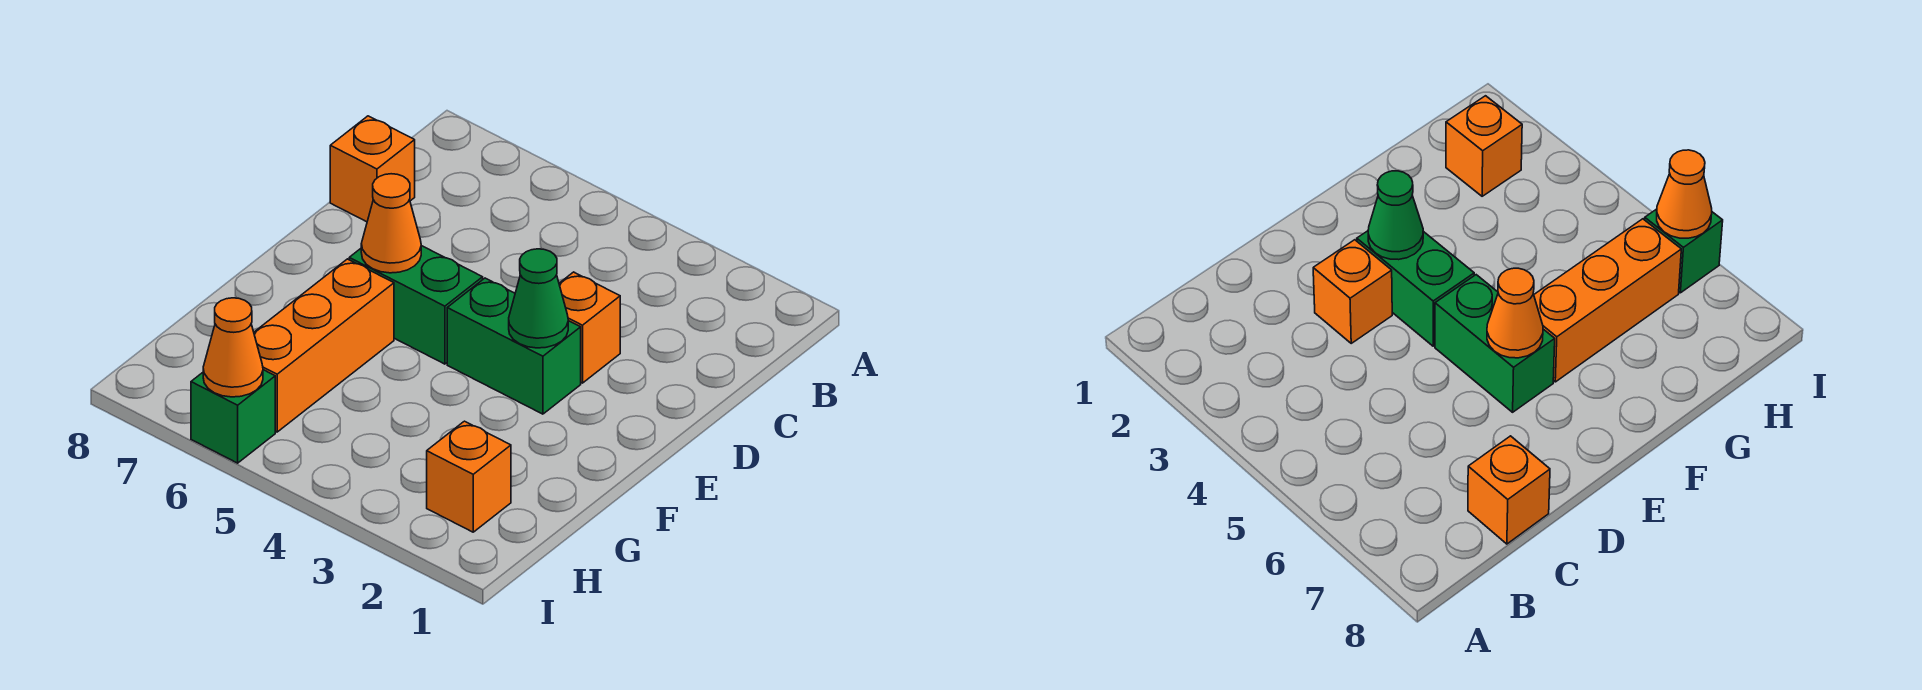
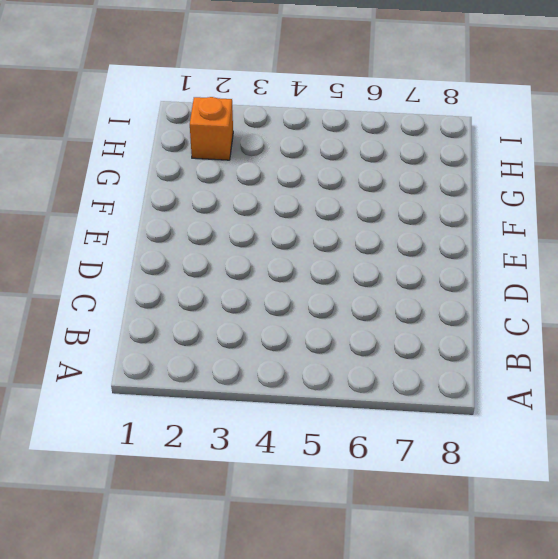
none -> orange 1x1 brick [330,116,415,222]
none -> orange 1x1 brick [559,272,620,383]

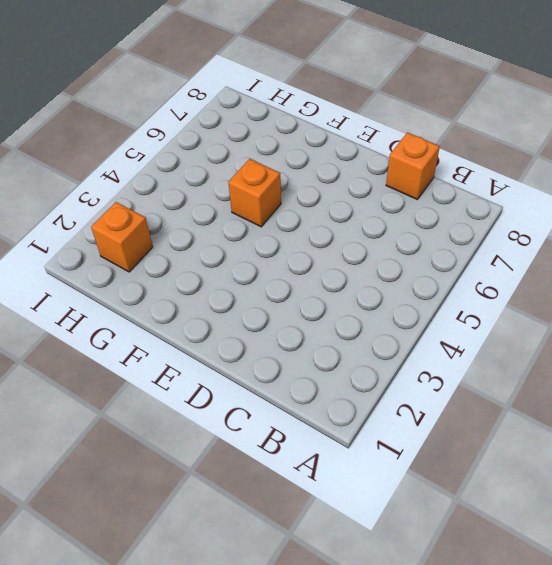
orange 1x1 brick [228,159,281,227] -> orange 1x1 brick moved to [559,272,620,383]
none -> green 1x2 brick [447,278,581,414]
none -> green 1x2 brick [349,246,483,364]

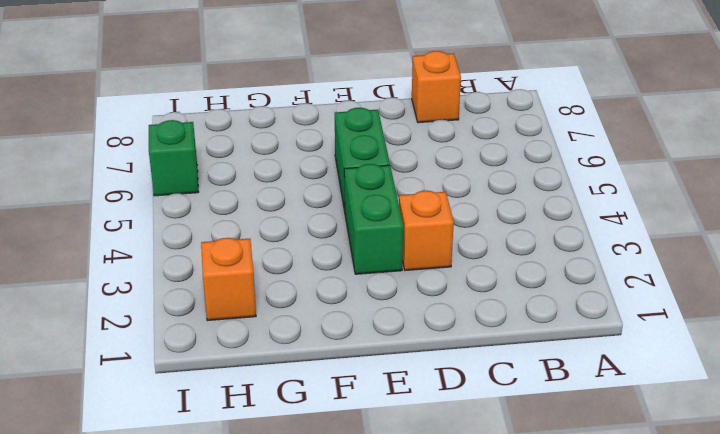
none -> orange 1x3 brick [254,259,394,432]
none -> green 1x1 cone [509,249,568,348]

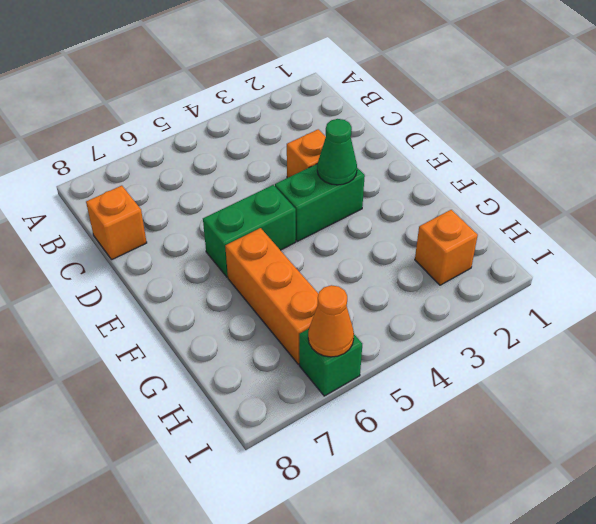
none -> orange 1x1 cone [361,174,421,273]

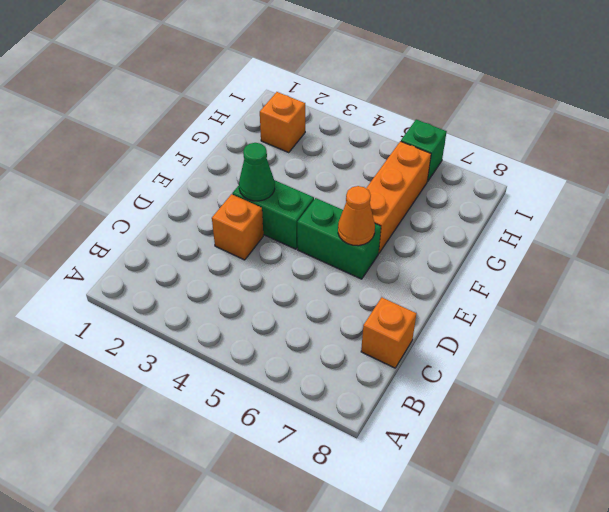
none -> orange 1x1 cone [203,298,263,397]

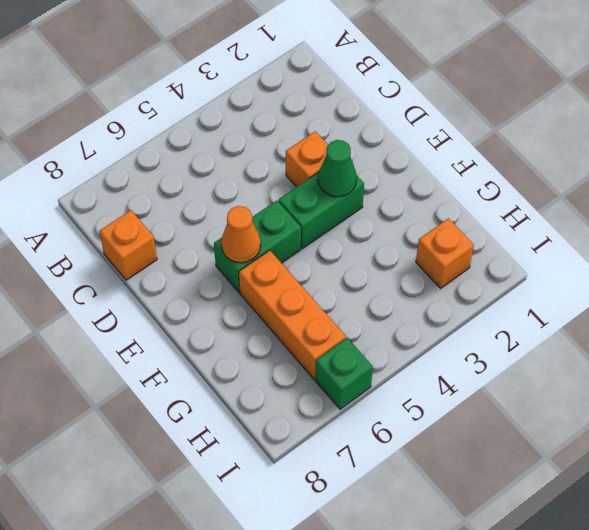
none -> orange 1x1 cone [203,298,263,397]

